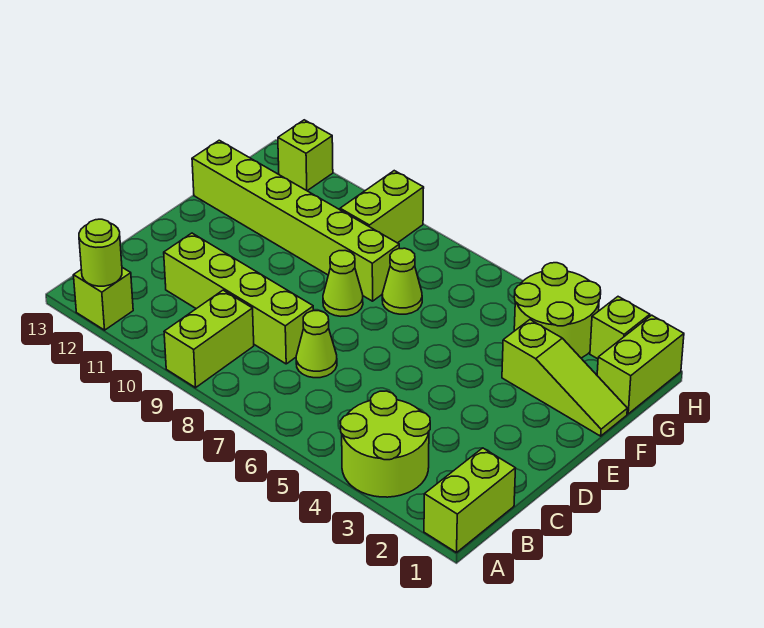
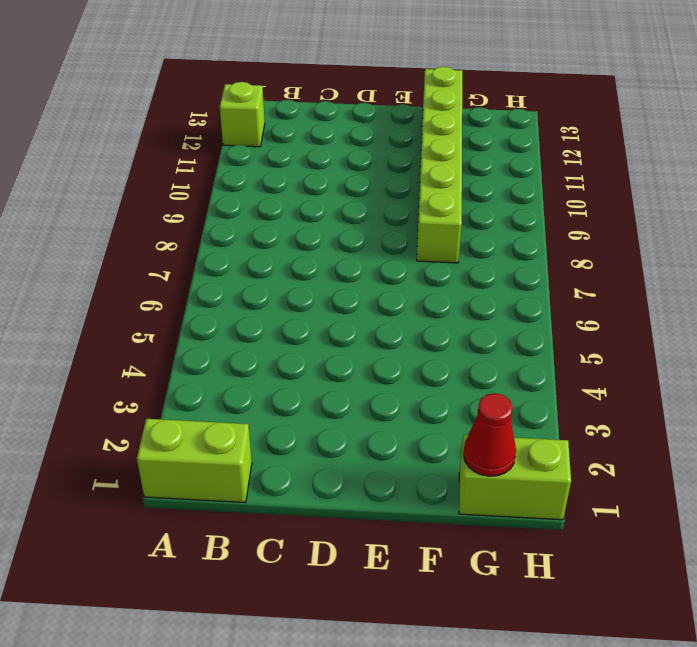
red 1x1 cone [463,393,516,476] -> none
none -> lime 2x2 round brick [341,391,430,497]
none -> lime 1x2 brick [164,290,254,388]
none -> lime 1x1 cone [296,311,337,378]

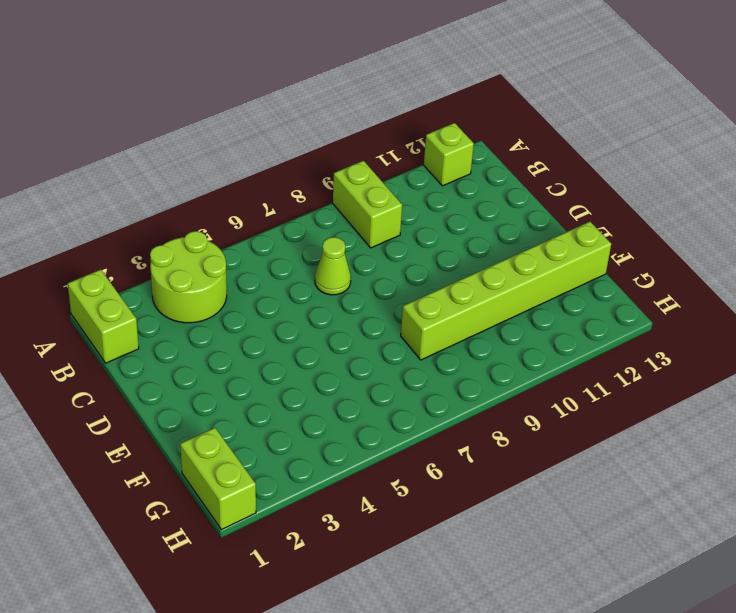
none -> lime 1x4 brick [164,233,313,364]
none -> lime 1x1 cone [323,251,363,316]
none -> lime 1x3 slope [502,320,627,436]

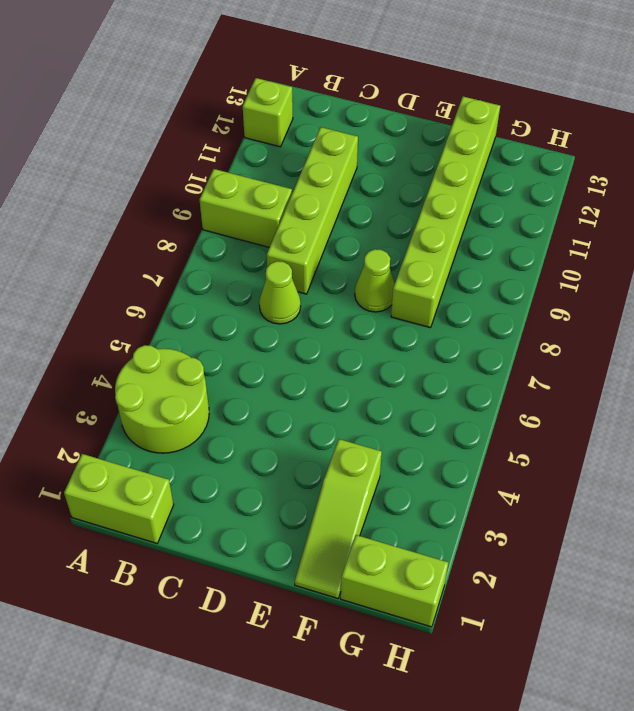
none -> lime 1x1 cone [382,248,422,314]
none -> lime 2x2 round brick [514,263,601,358]
none -> lime 1x2 brick [340,171,424,243]

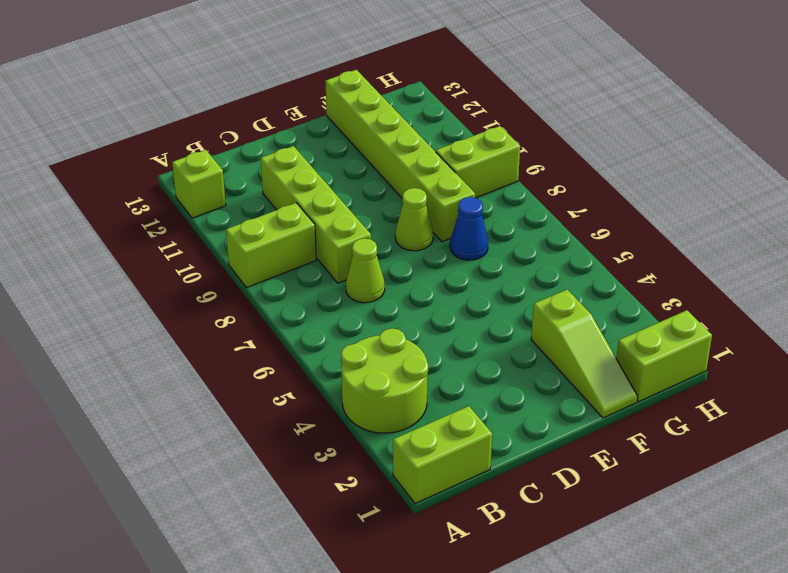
blue 1x1 cone [450,197,488,260] -> lime 1x1 cone [382,248,422,314]
none -> lime 2x2 round brick [514,263,601,358]
none -> lime 1x1 brick [590,297,650,359]
none -> lime 1x1 brick [278,120,333,191]

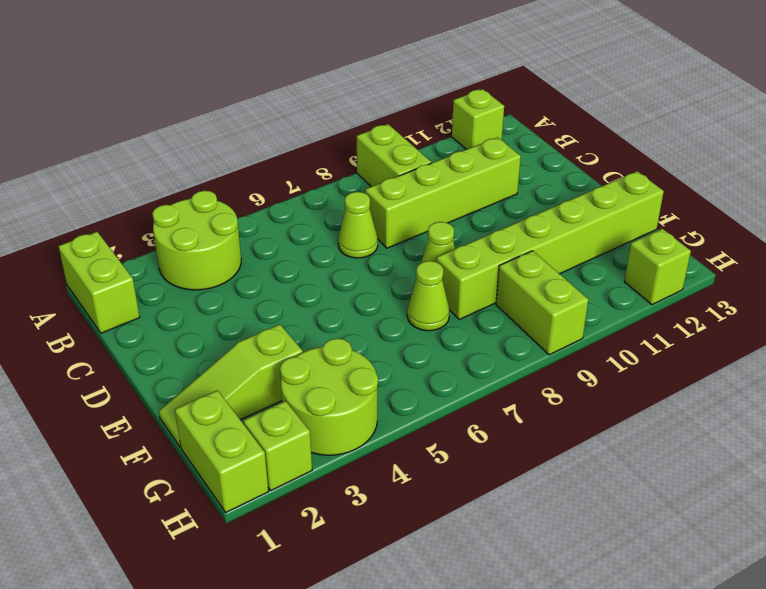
none -> lime 1x1 round brick [79,219,122,286]

